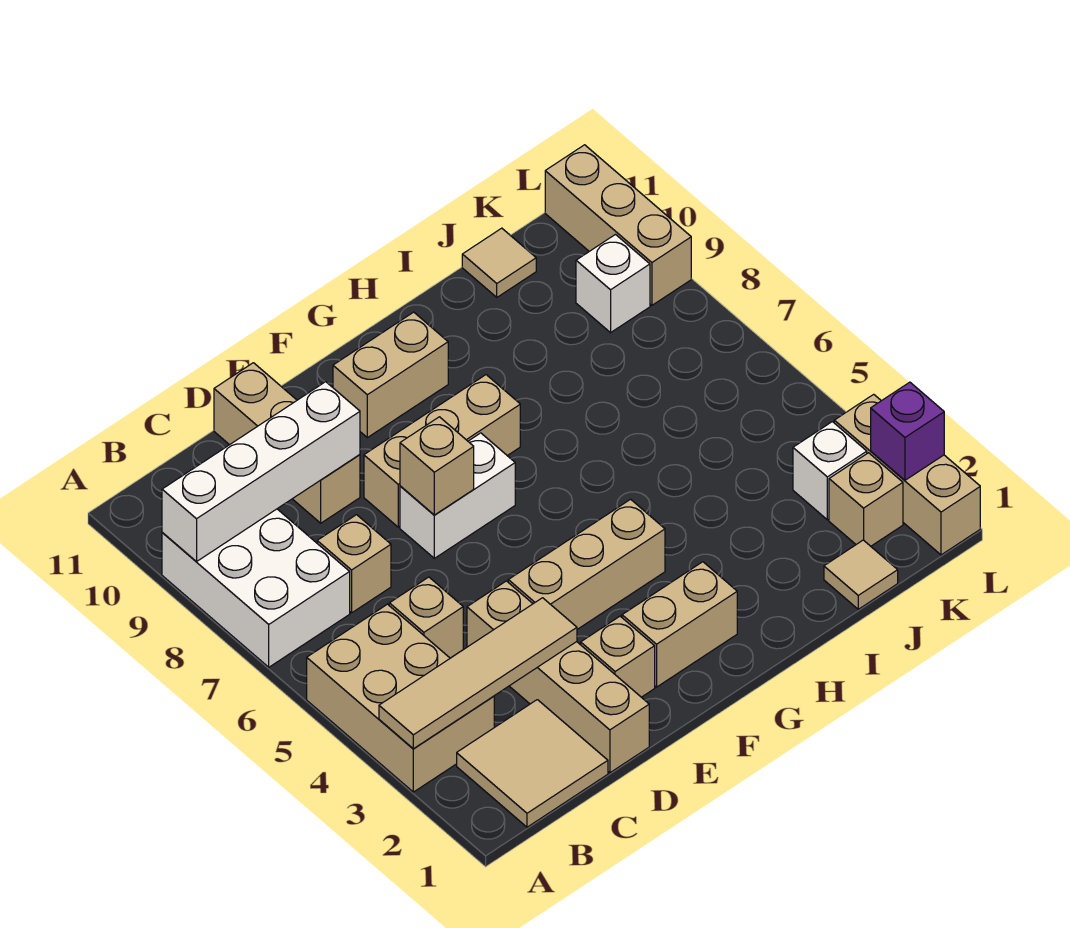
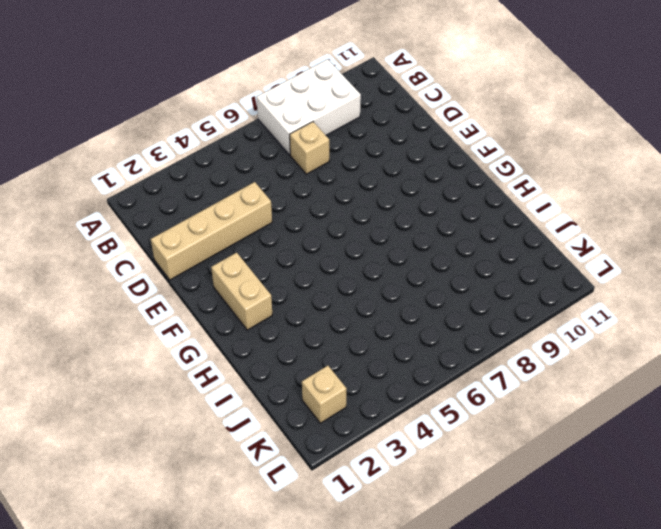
none -> tan 2x3 brick [307,604,494,792]
none -> tan 2x2 tile [457,700,608,827]
none -> tan 1x1 brick [389,577,463,658]

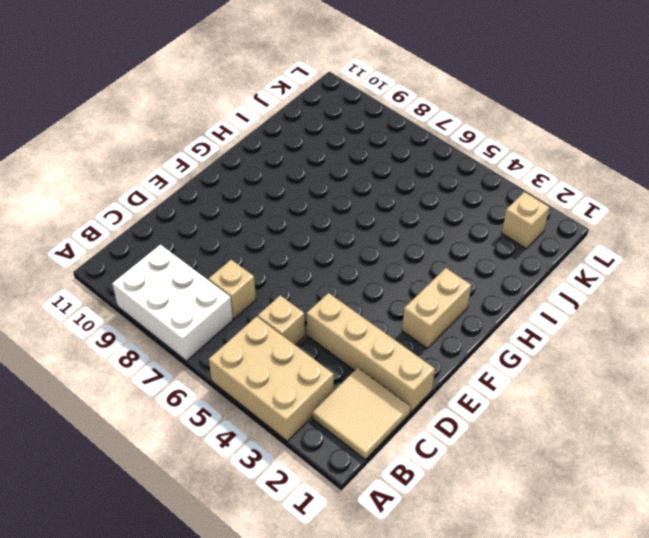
none -> tan 1x3 brick [214,363,360,523]
none -> tan 1x1 brick [581,616,655,697]
none -> tan 1x3 brick [508,499,665,629]

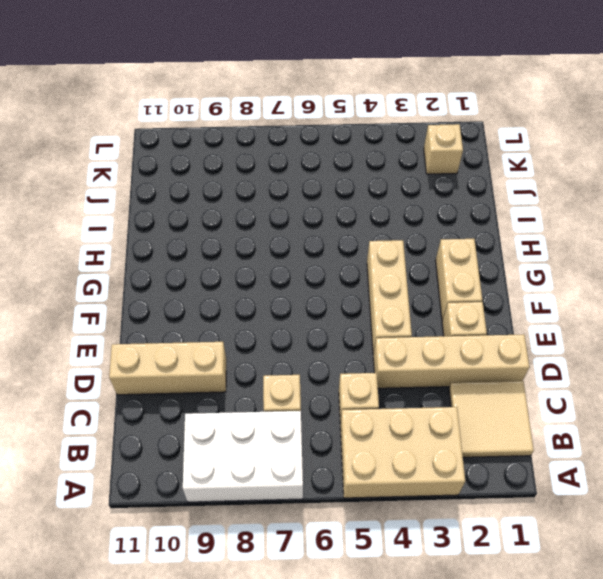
none -> white 1x2 brick [400,433,515,558]
none -> tan 1x3 brick [364,375,520,527]
none -> tan 1x2 brick [333,312,448,438]

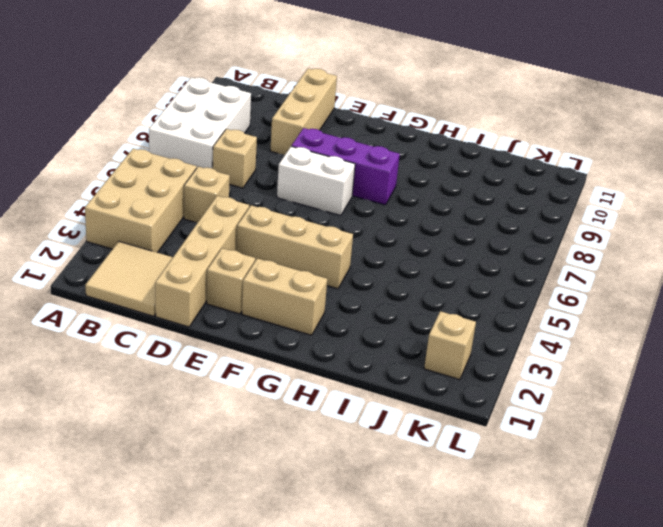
purple 1x3 brick [292,128,400,205] -> tan 1x3 brick [364,375,520,527]
none -> tan 1x2 brick [333,312,448,438]
none -> tan 1x1 tile [824,540,898,609]
none -> tan 1x1 tile [462,228,536,297]

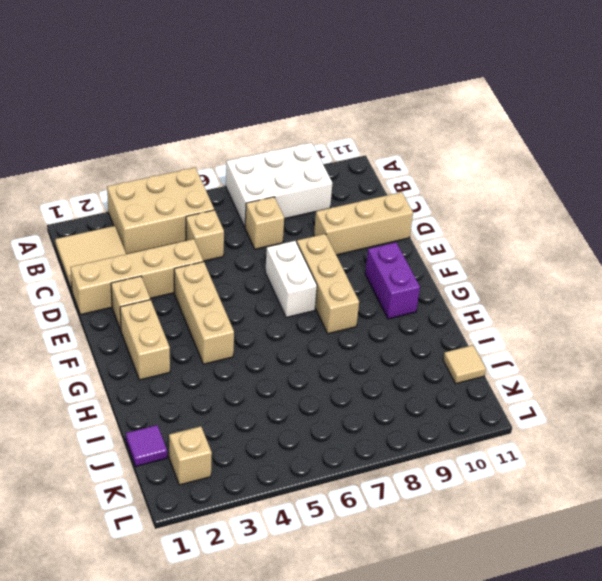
purple 1x2 brick [365,242,420,319] -> tan 1x2 brick [333,312,448,438]
purple 1x1 tile [126,425,167,466] -> tan 1x1 tile [824,540,898,609]
none -> white 1x1 brick [793,422,867,520]
none -> white 1x1 brick [576,235,650,333]
none -> tan 1x3 brick [834,394,980,555]

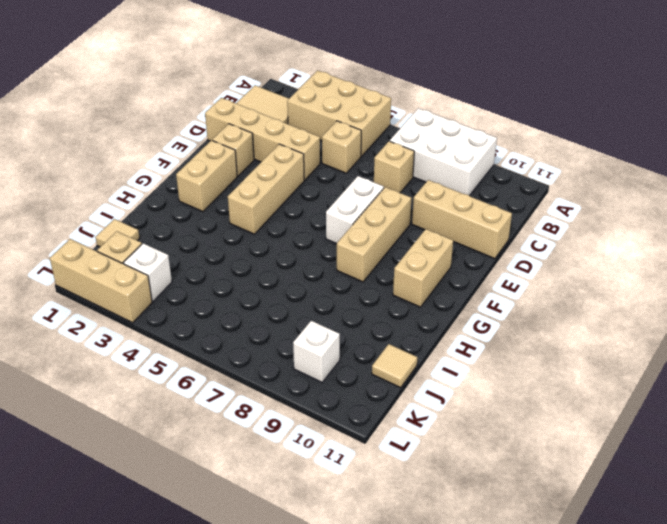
none -> tan 1x3 brick [545,145,691,305]
none -> tan 1x4 tile [379,598,577,749]
none -> white 1x4 brick [162,382,360,562]

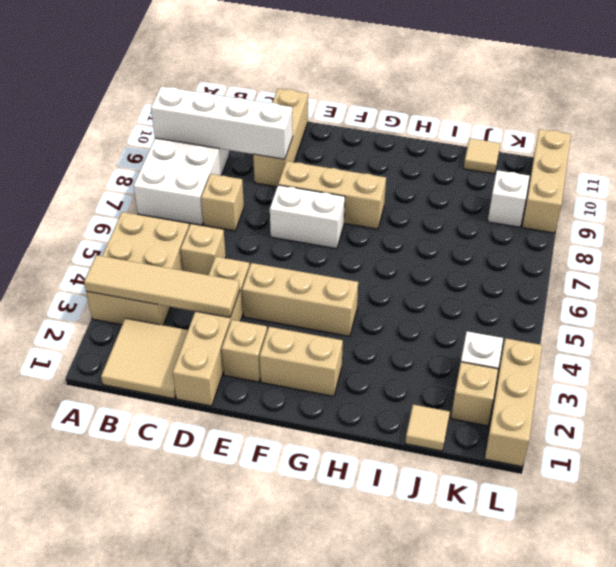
none -> tan 1x2 brick [333,312,448,438]
none -> tan 1x1 brick [400,417,474,515]
none -> purple 1x1 brick [871,382,944,480]

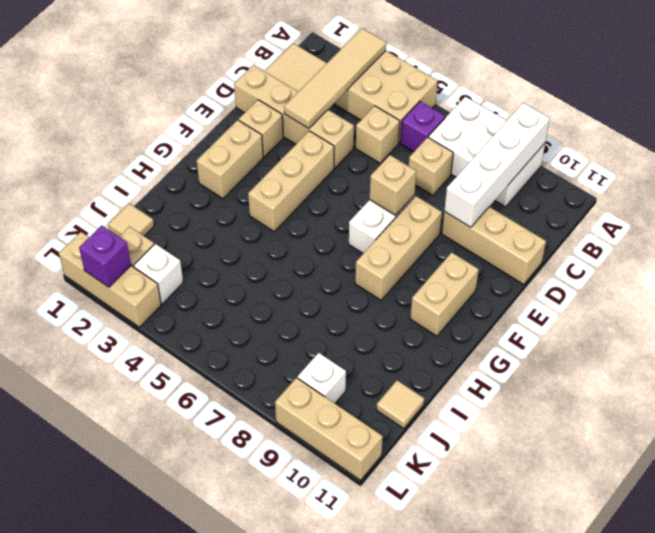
purple 1x1 brick [401,101,445,152] -> none

